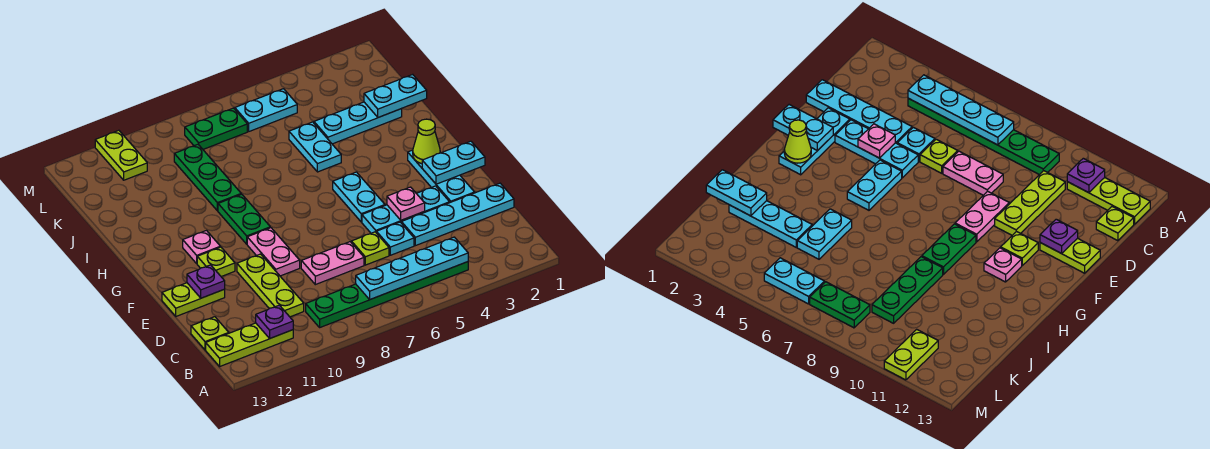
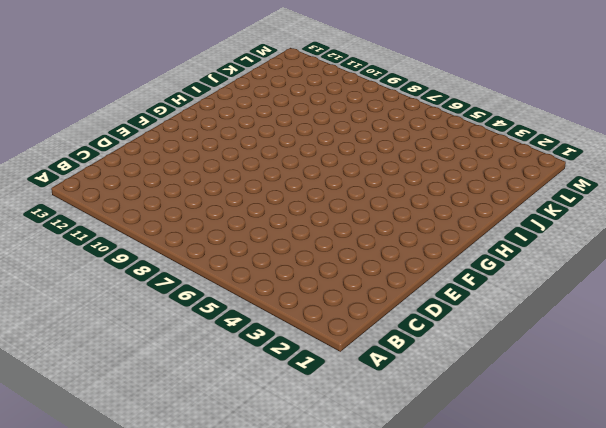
none -> green 1x6 plate [306,262,468,327]
none -> lime 1x3 plate [206,323,293,366]
none -> lime 1x3 plate [237,254,304,317]

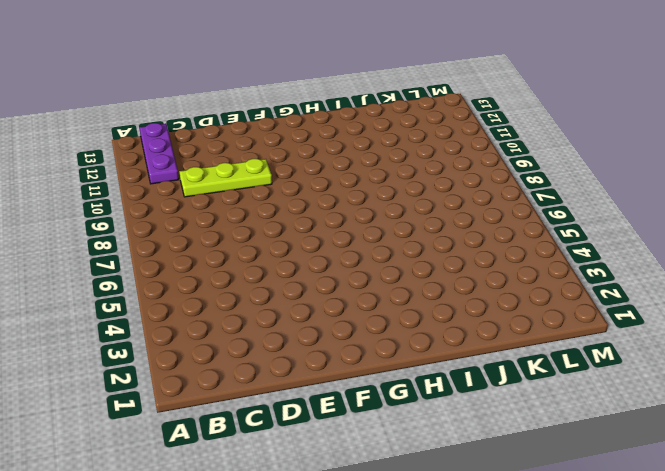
purple 1x3 plate [140,123,179,184] -> lime 1x3 plate [206,323,293,366]
none -> green 1x6 plate [306,262,468,327]
none -> lime 1x1 plate [191,317,229,350]
none -> cyan 1x4 plate [401,183,514,246]

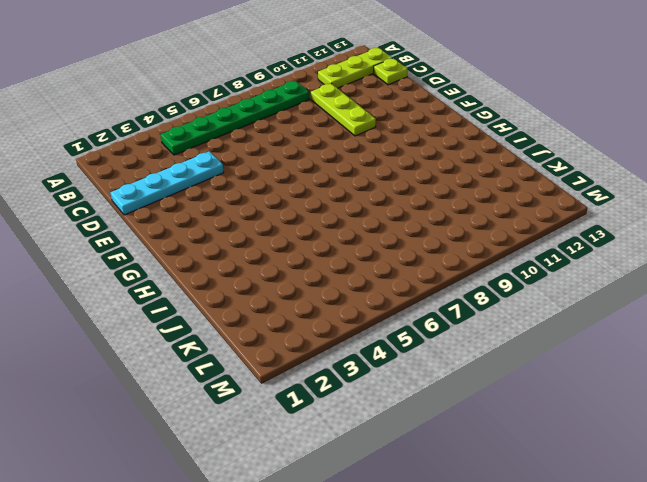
none -> cyan 1x1 plate [376,222,414,255]
none -> lime 1x1 plate [351,232,389,265]
none -> pink 1x2 plate [301,242,364,285]

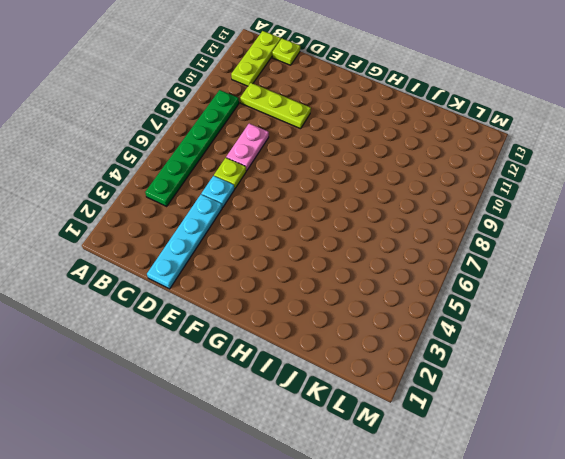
none -> cyan 1x3 plate [408,150,475,202]
none -> cyan 1x3 plate [362,186,450,233]
none -> pink 1x2 plate [247,228,300,276]

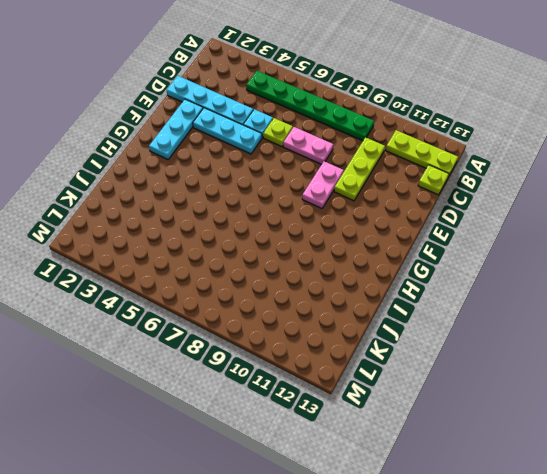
none -> lime 1x2 plate [162,283,225,316]
none -> cyan 1x2 plate [333,172,385,222]
none -> lime 1x1 plate [197,247,235,277]

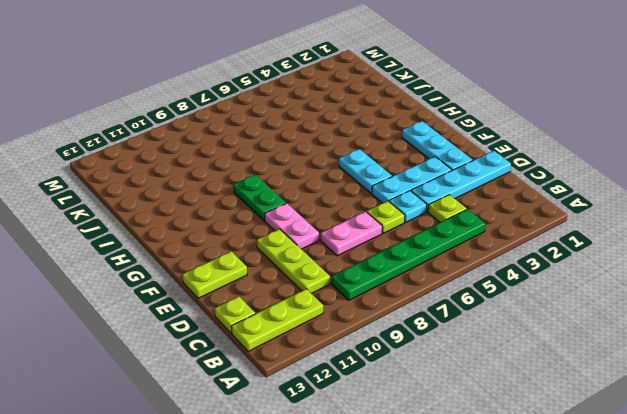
lime 1x1 plate [428,195,467,223] -> lime 1x1 plate moved to [197,247,235,277]
none -> pink 1x1 plate [183,231,220,263]
none -> cyan 1x2 plate [289,122,341,172]
none -> green 1x3 plate [174,144,241,211]

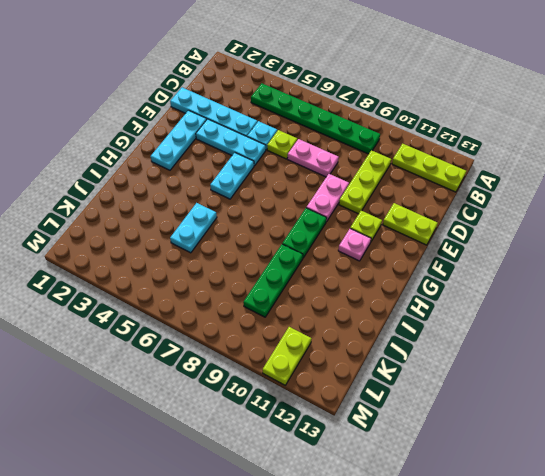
none -> lime 1x1 plate [191,317,229,350]
none -> cyan 1x3 plate [314,102,402,144]
none -> cyan 1x2 plate [235,89,297,131]

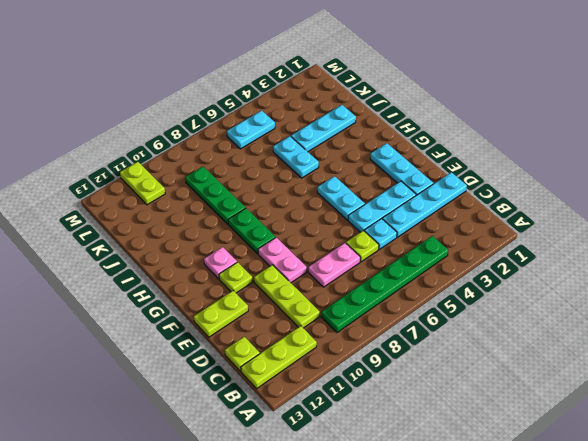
none -> green 1x2 plate [185,108,247,149]
none -> cyan 1x4 plate [356,237,468,299]
none -> purple 1x1 plate [256,305,293,339]

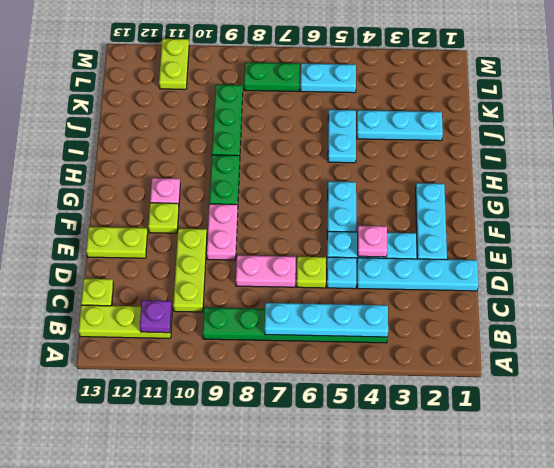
none -> purple 1x1 plate [187,265,225,298]
none -> cyan 1x2 plate [422,141,485,184]
none -> lime 1x1 cone [413,119,440,164]

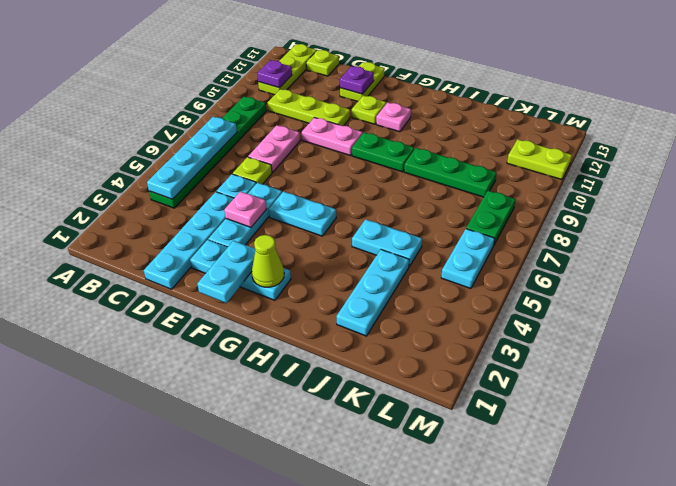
none -> cyan 1x2 plate [364,74,427,117]

